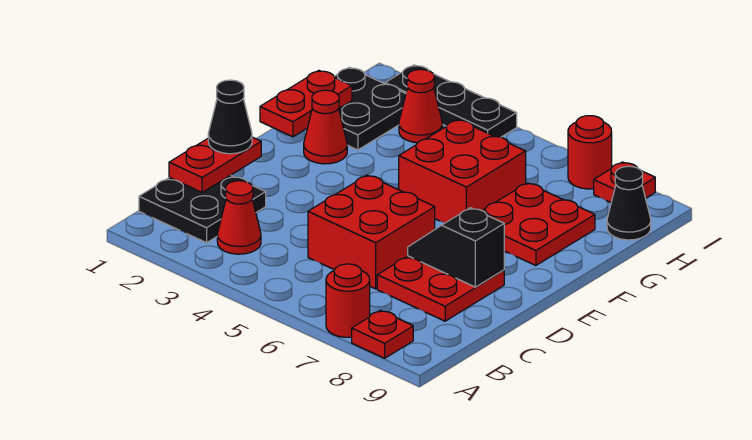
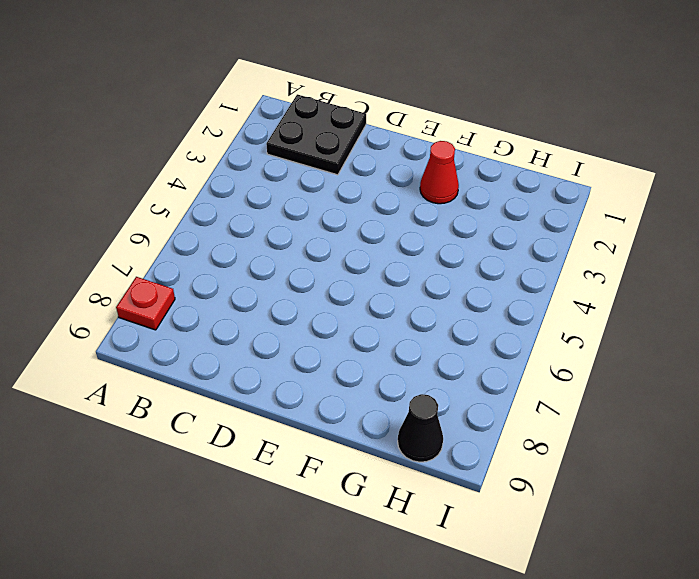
none -> red 1x1 round brick [326,264,370,337]
none -> red 1x1 cone [217,181,261,254]
none -> red 2x2 brick [308,175,435,289]

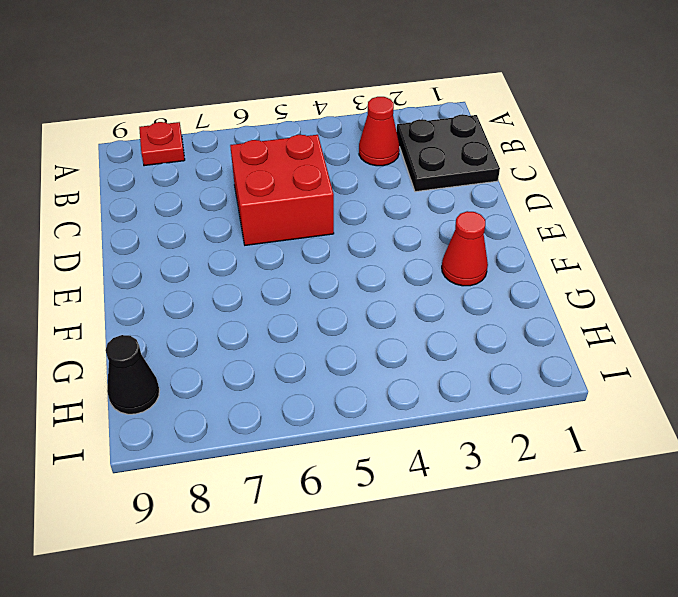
none -> red 1x1 round brick [326,264,370,337]
none -> red 2x2 plate [377,256,504,321]
none -> red 2x2 brick [399,120,526,223]

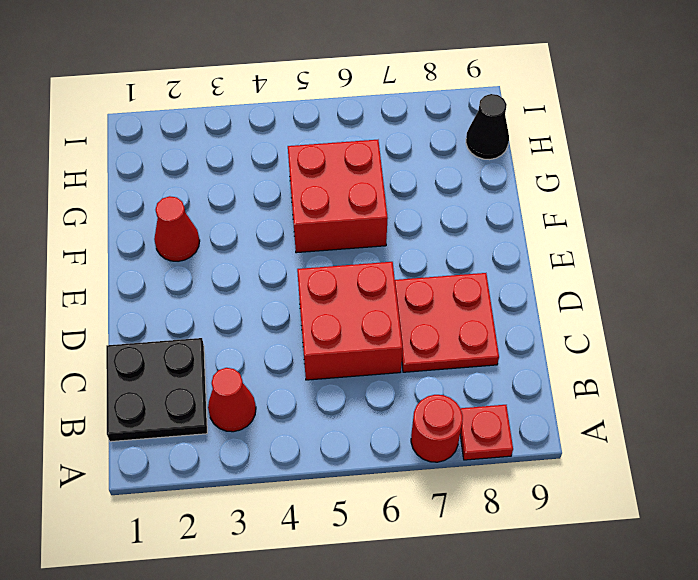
none -> red 2x2 plate [482,183,595,266]
none -> black 2x2 plate [334,67,406,150]
none -> red 1x1 cone [399,69,443,143]

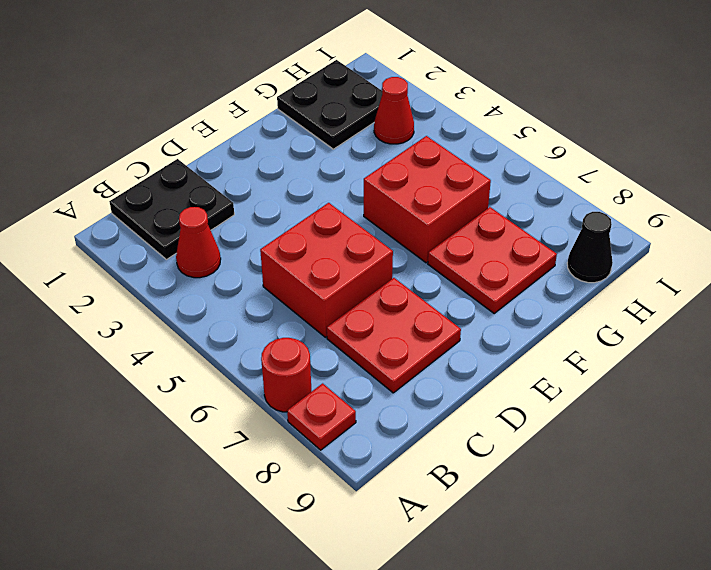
none -> red 1x1 cone [304,90,347,164]
none -> black 1x3 plate [385,65,517,137]
none -> red 1x1 round brick [568,116,612,189]

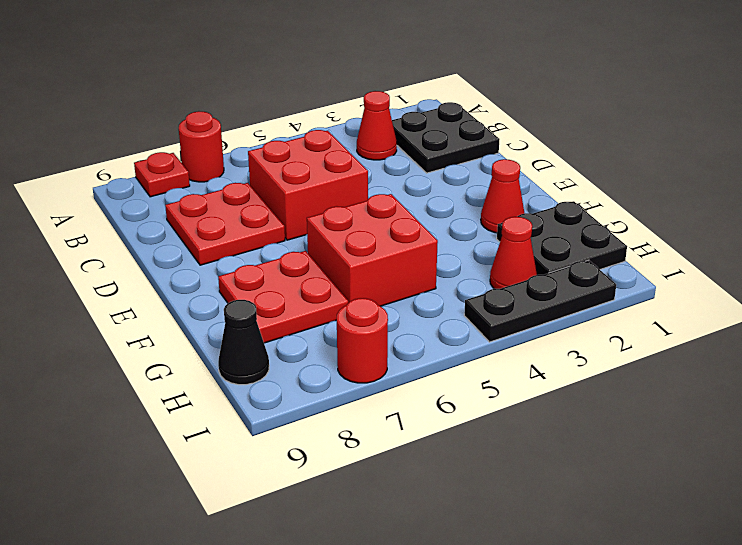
none -> red 1x1 plate [594,162,655,203]
none -> red 1x2 plate [169,137,261,192]
none -> black 1x2 slope [408,208,504,287]

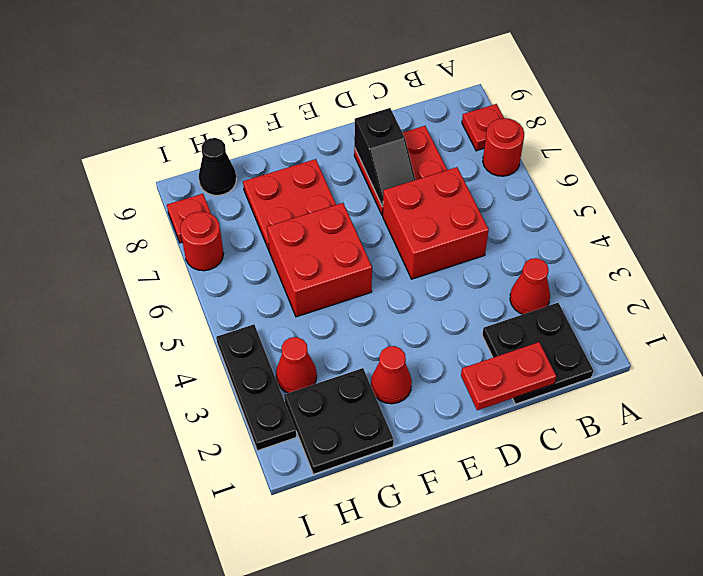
none -> red 1x2 plate [260,70,352,137]
none -> black 1x1 cone [208,80,252,154]

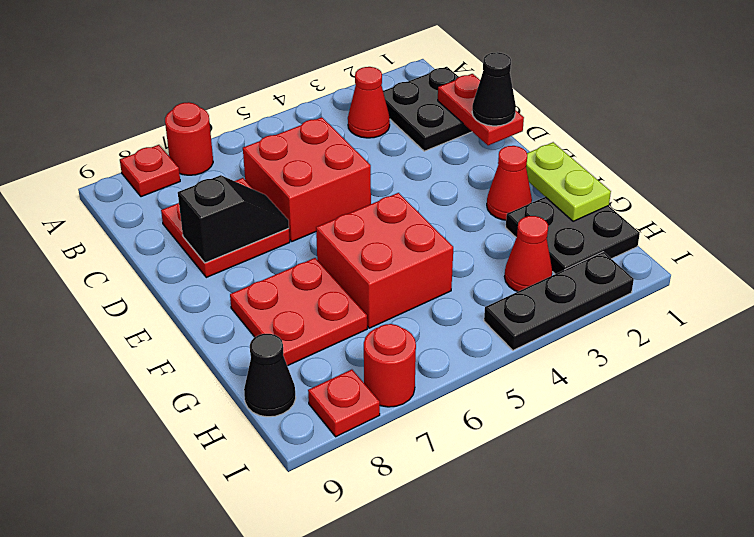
lime 1x2 plate [526,142,611,221] -> red 1x2 plate [260,70,352,137]

